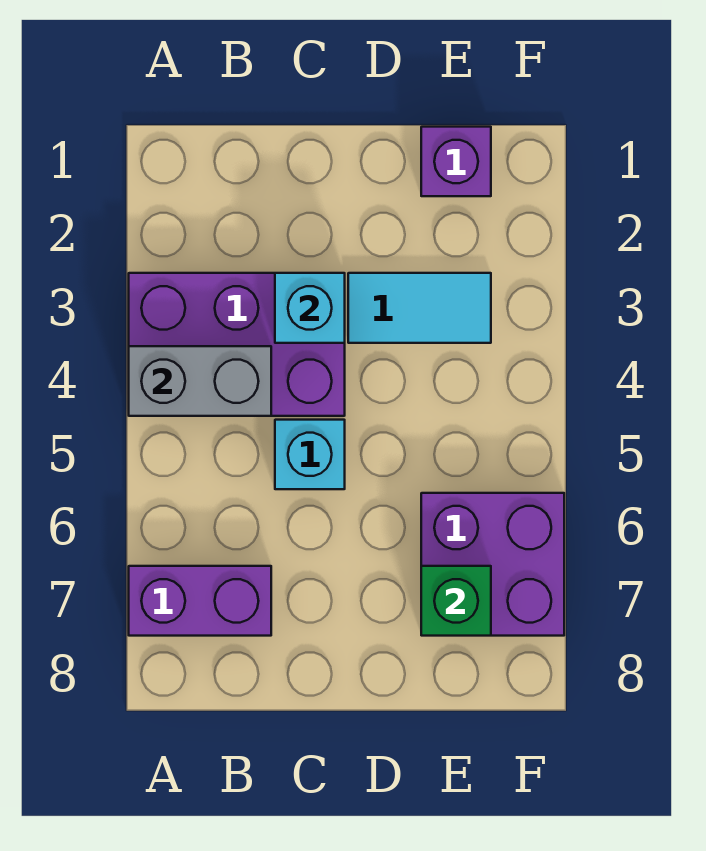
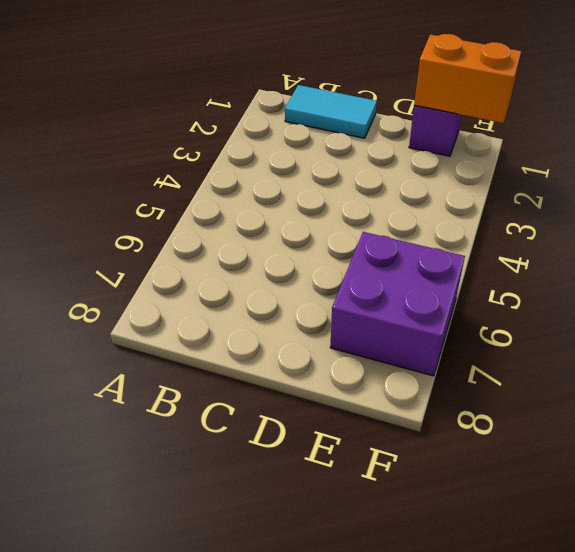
cyan 1x2 tile [285,85,377,138] -> cyan 1x2 tile moved to [348,273,491,343]
orange 1x2 brick [414,34,521,123] -> none
none -> purple 2x3 brick [129,273,345,416]
none -> purple 1x2 brick [129,566,271,636]

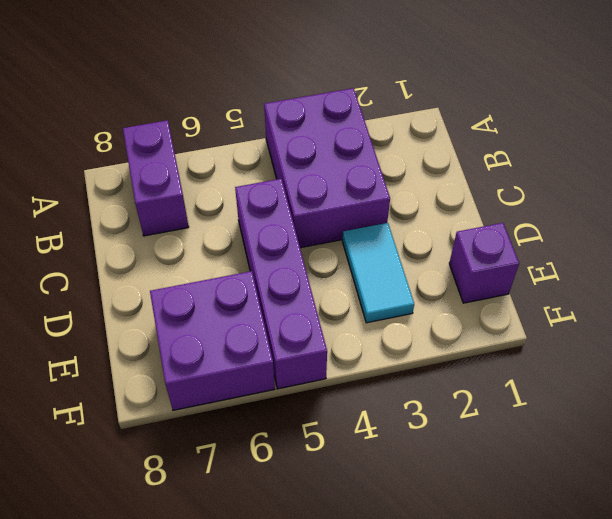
purple 1x4 brick [235,179,327,389] -> cyan 1x1 brick [275,420,345,489]
none -> grey 1x2 brick [129,346,271,416]
none -> cyan 1x1 brick [275,273,345,343]

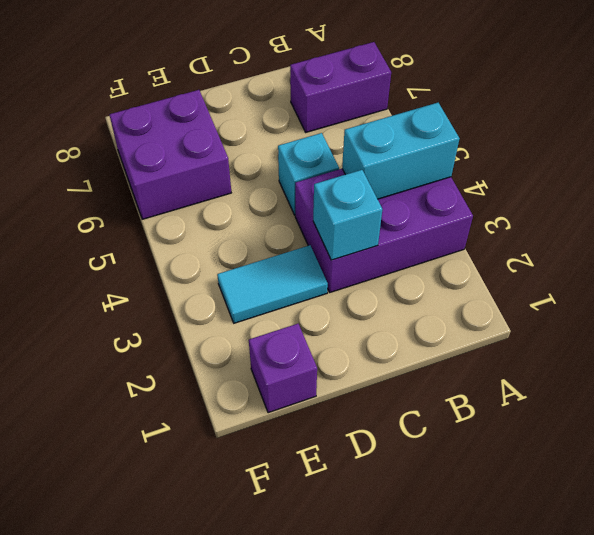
cyan 1x2 brick [342,103,460,199] -> grey 1x2 brick [129,346,271,416]
none -> green 1x1 brick [421,566,491,636]

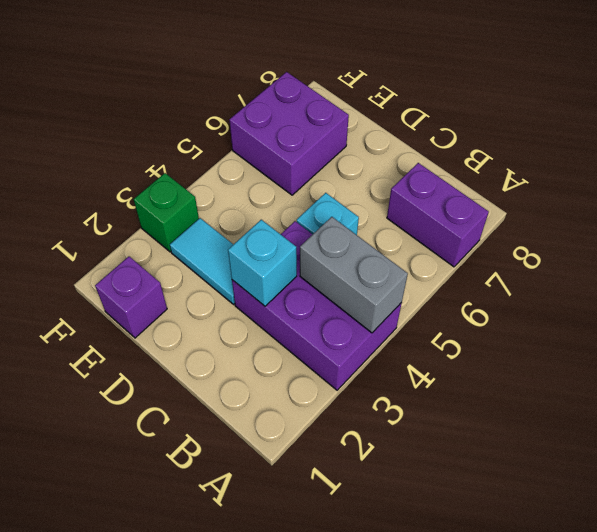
green 1x1 brick [134,173,199,252] -> green 1x1 brick moved to [421,566,491,636]

